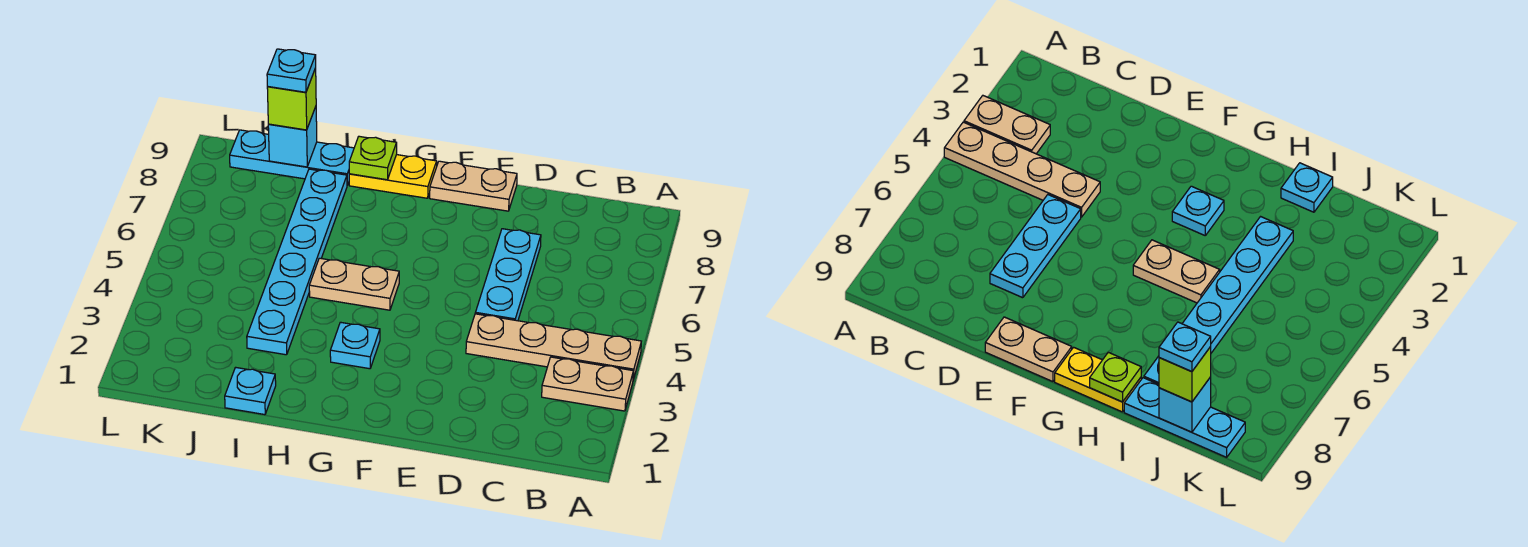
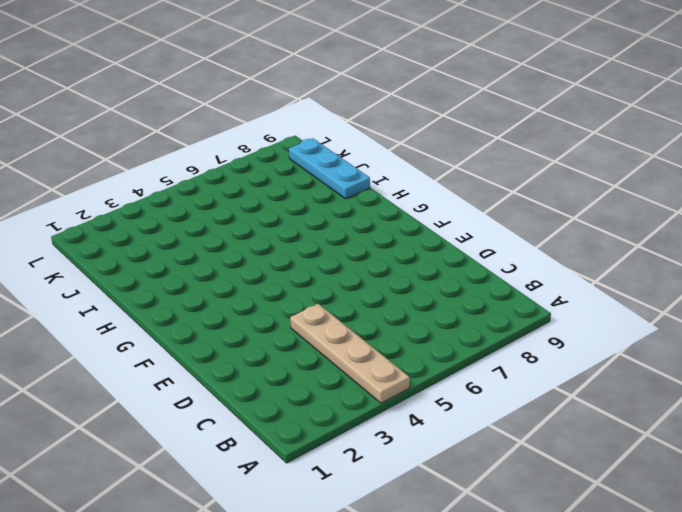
none -> tan 1x2 plate [542,357,633,411]
none -> cyan 1x3 plate [475,229,541,321]
none -> tan 1x2 plate [430,161,517,211]

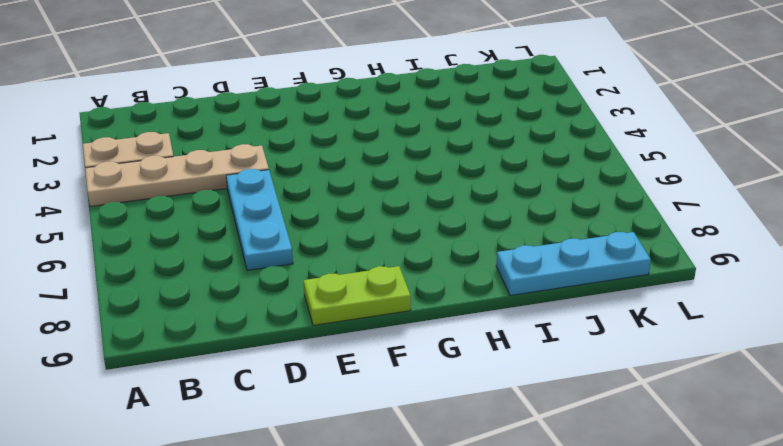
lime 1x2 plate [304,266,411,325] -> tan 1x2 plate [430,161,517,211]
none -> cyan 1x1 plate [330,322,380,369]
none -> tan 1x2 plate [309,258,399,310]
none -> yellow 1x2 plate [349,155,437,198]

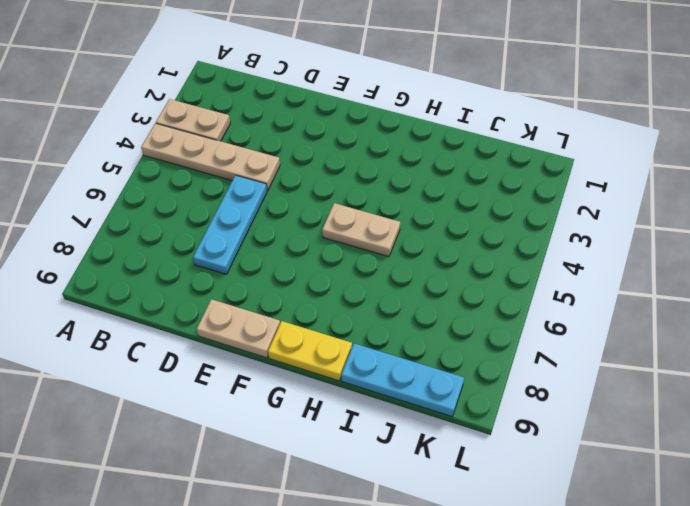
none -> cyan 1x1 plate [330,322,380,369]
none -> cyan 1x1 plate [225,367,276,415]
none -> cyan 1x6 plate [247,169,347,355]

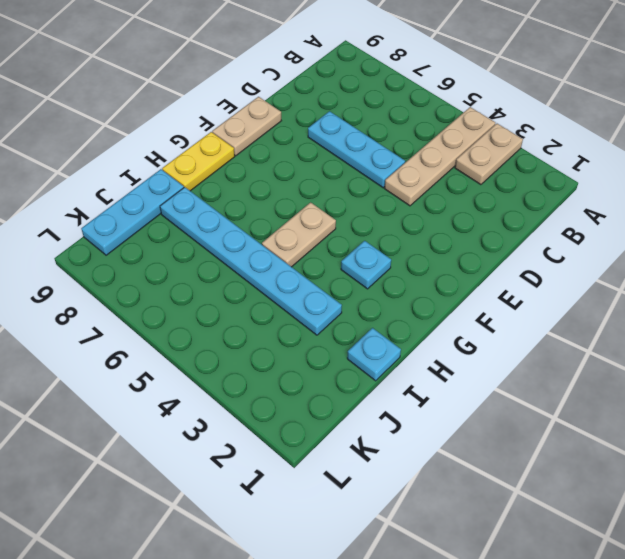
none -> lime 1x1 plate [349,136,397,180]
none -> cyan 1x1 brick [268,107,317,167]
none -> lime 1x1 brick [267,68,316,130]

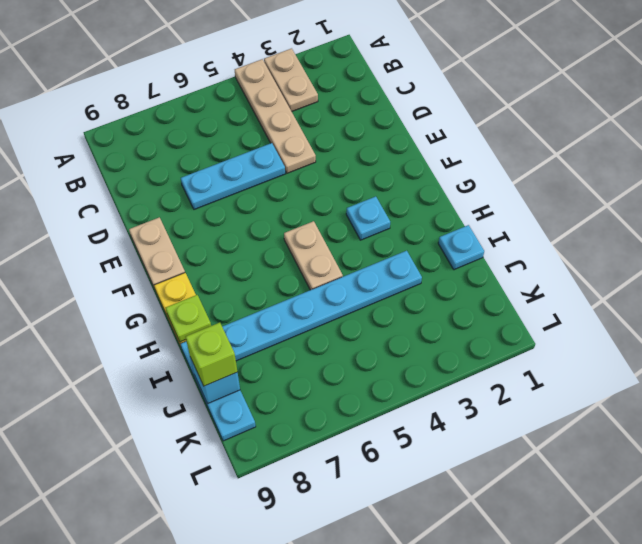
none -> cyan 1x1 plate [267,49,316,92]

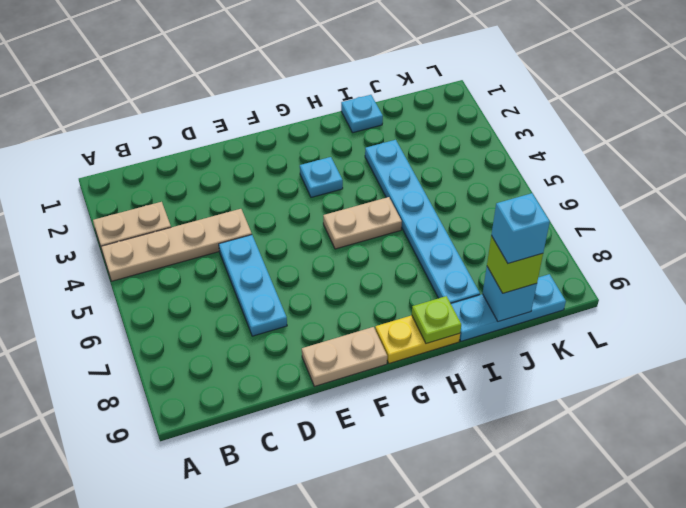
cyan 1x1 brick [491,193,550,263] -> cyan 1x1 plate [267,49,316,92]

